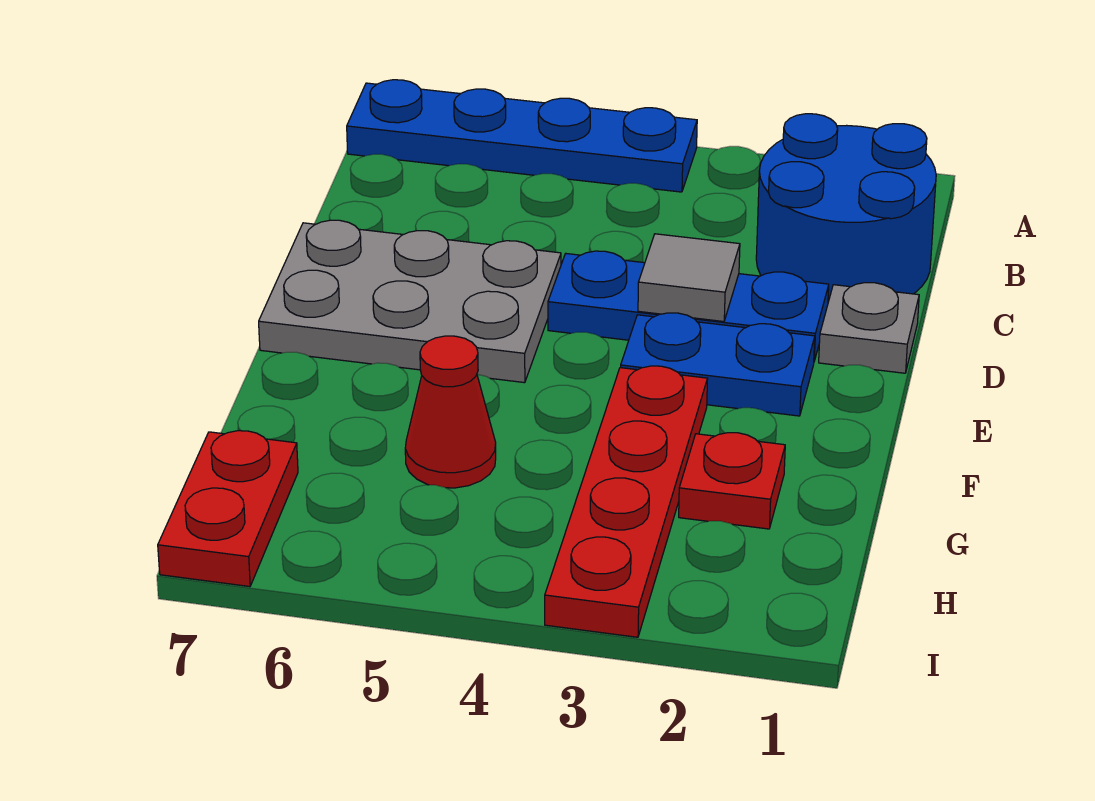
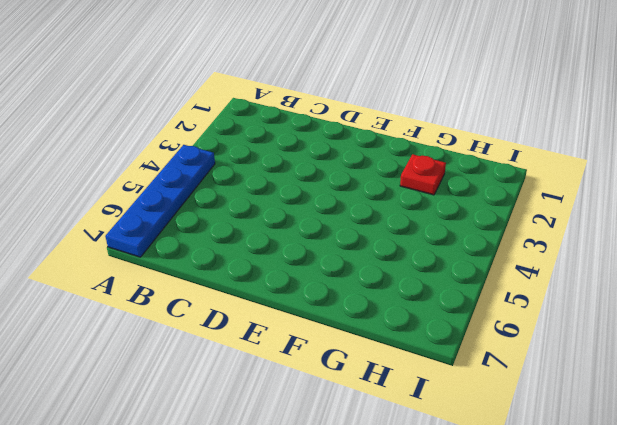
none -> blue 2x2 round brick [756,114,936,302]
none -> grey 1x1 plate [819,283,919,373]

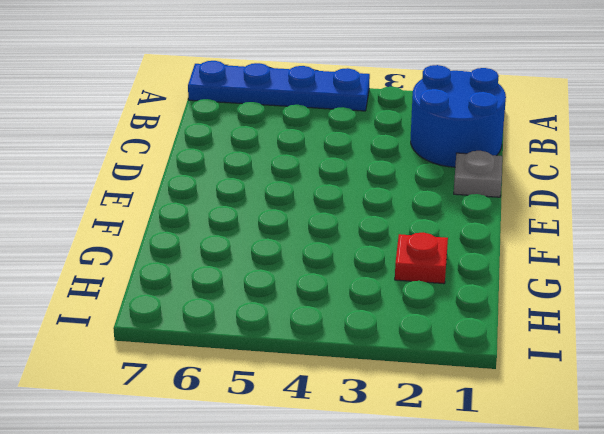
none -> blue 1x3 plate [548,251,829,361]
none -> grey 2x3 plate [259,220,561,383]

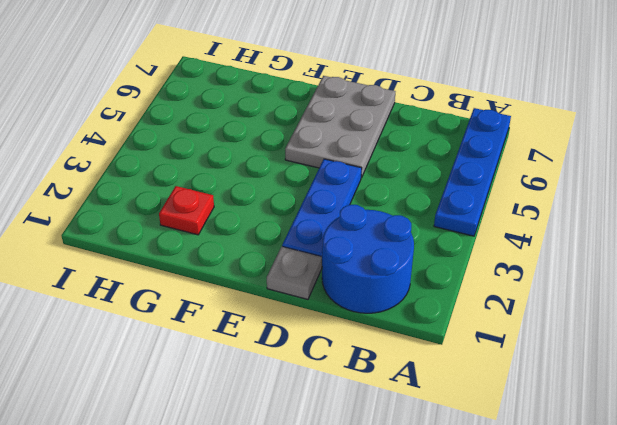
none -> blue 1x2 plate [621,313,815,416]
none -> red 1x4 plate [545,366,708,637]

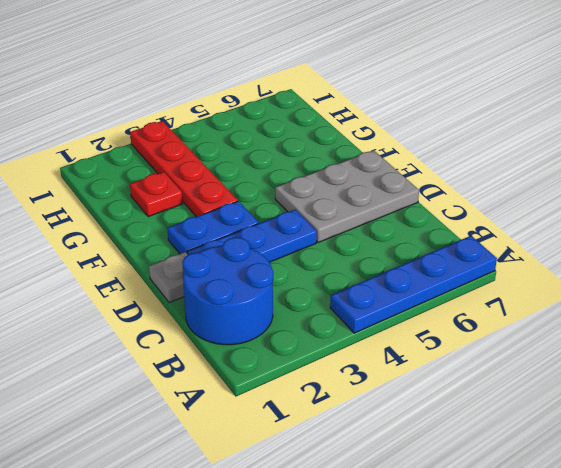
none -> red 1x1 cone [405,336,496,488]
none -> red 1x2 plate [158,431,298,587]

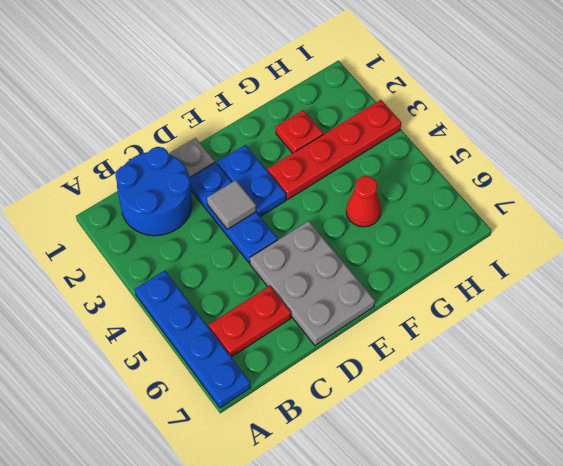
red 1x2 plate [209,286,291,357] -> red 1x2 plate moved to [158,431,298,587]

